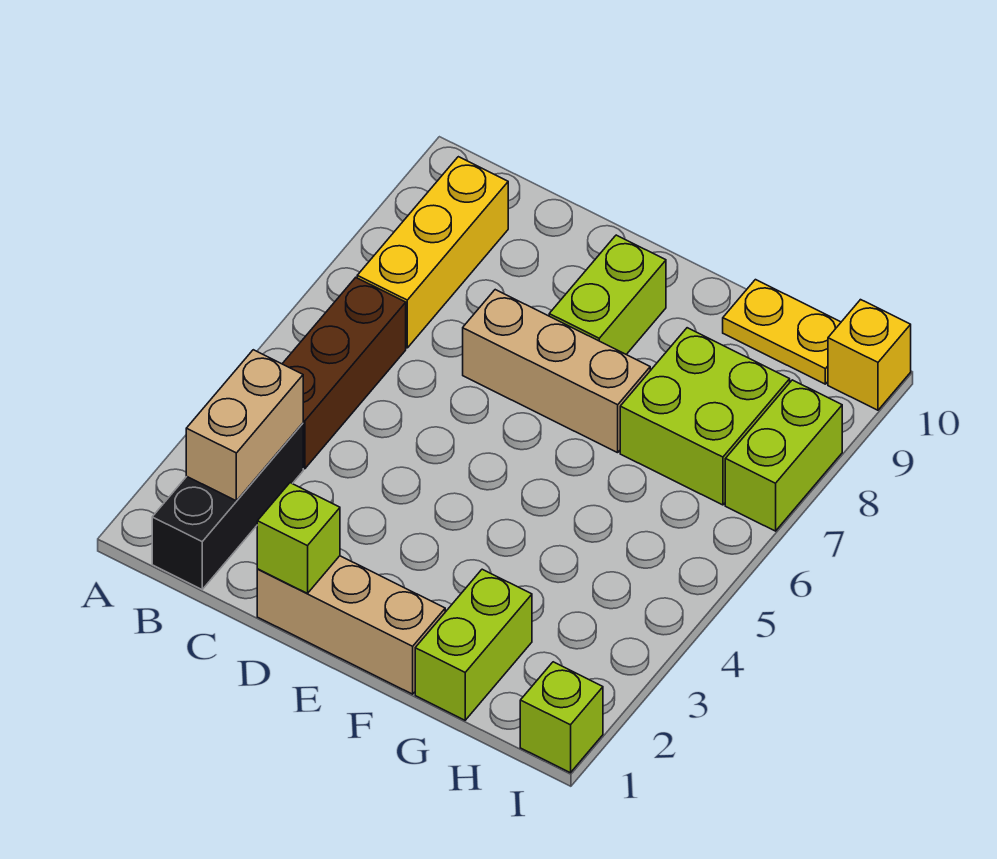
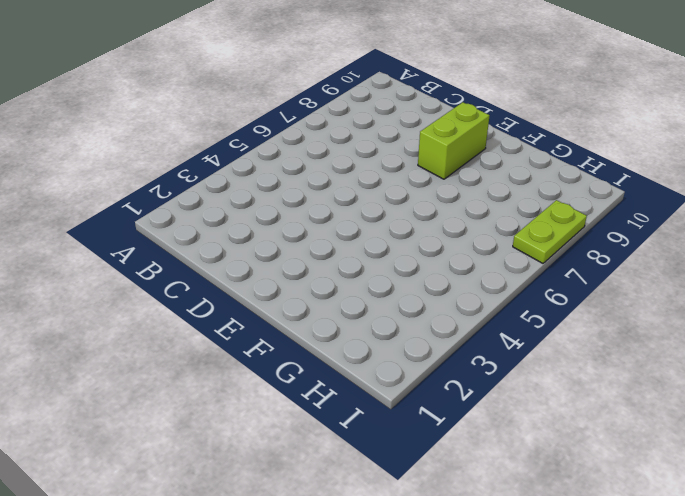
lime 1x2 plate [513,200,587,263] -> lime 1x2 brick [725,380,842,531]
none -> black 1x3 brick [152,423,303,589]
none -> brown 1x3 brick [282,278,406,469]
none -> yellow 1x3 brick [357,157,508,348]

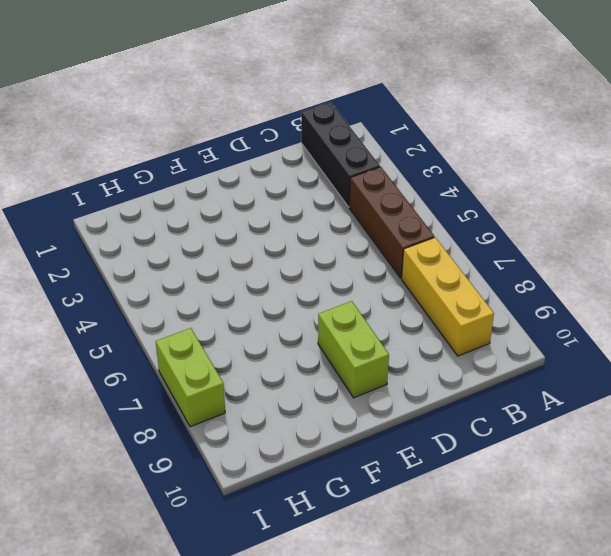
none -> tan 1x3 brick [257,556,445,694]
none -> tan 1x3 brick [463,290,650,453]
none -> lime 1x2 brick [415,569,532,720]

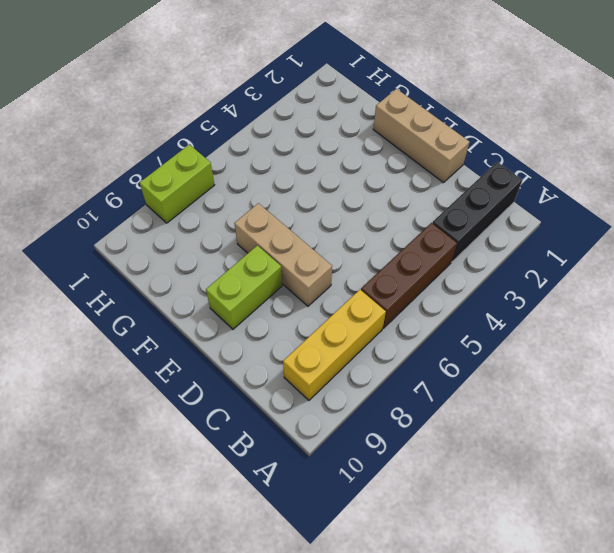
none -> lime 1x2 brick [415,569,532,720]
none -> lime 2x2 brick [620,328,790,505]
none -> yellow 1x2 plate [723,280,841,384]

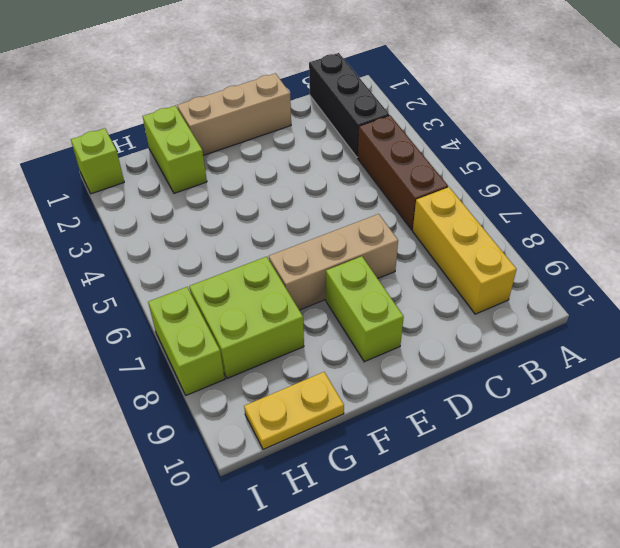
none -> yellow 1x1 brick [828,300,911,410]
none -> tan 1x2 brick [186,350,303,501]
none -> lime 1x1 brick [257,483,340,593]

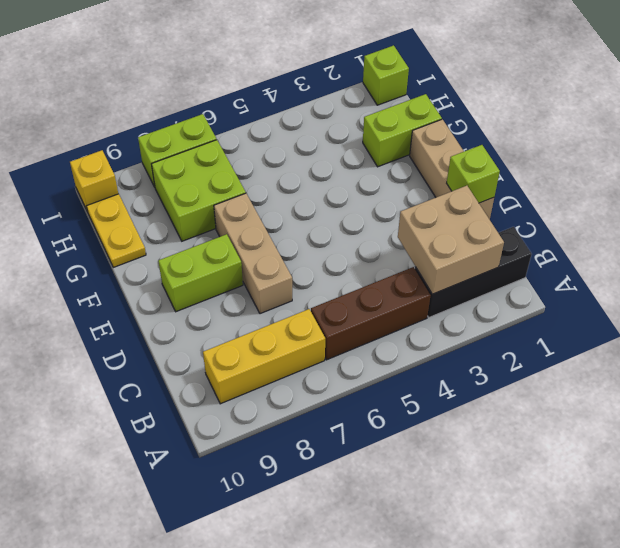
tan 2x2 brick [398,186,504,294] -> tan 1x2 brick [186,350,303,501]

